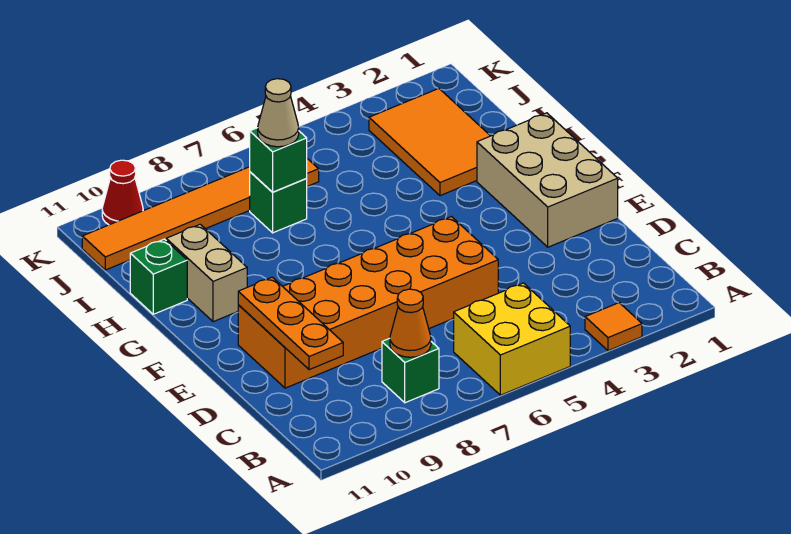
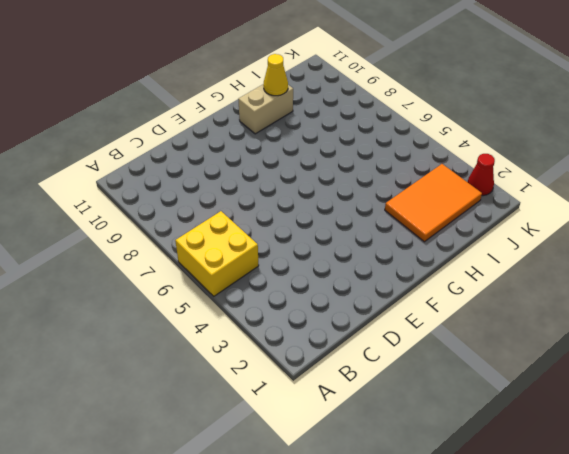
yellow 1x1 cone [263,54,288,96] -> none
red 1x1 cone [468,154,495,196] -> red 1x1 cone moved to [102,160,143,225]
none -> orange 1x1 tile [585,303,642,351]
none -> green 1x1 brick [382,338,439,403]
none -> orange 2x6 brick [238,217,498,388]

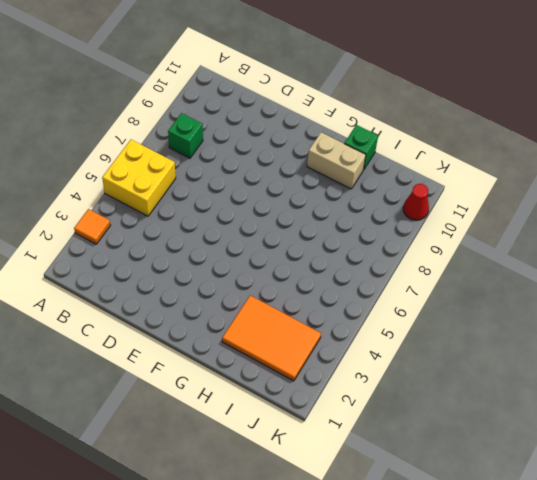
none -> orange 2x6 brick [238,217,498,388]
none -> tan 2x3 brick [477,113,618,247]
none -> green 1x1 brick [250,172,307,233]

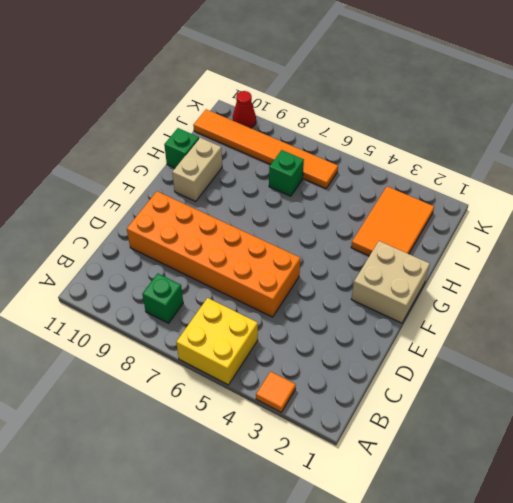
tan 2x2 brick [351,241,430,323] -> tan 2x3 brick [477,113,618,247]
none -> orange 1x1 cone [390,289,431,357]
none -> orange 1x3 plate [238,277,343,370]
none -> green 1x1 brick [250,128,307,192]

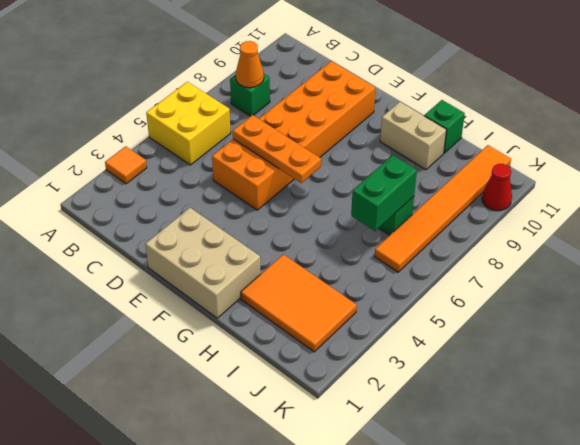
orange 1x3 plate [233,115,321,183] -> orange 1x3 plate moved to [238,277,343,370]
green 1x2 brick [351,155,417,231] -> green 1x1 brick [250,128,307,192]
none -> tan 1x1 cone [258,79,299,147]

